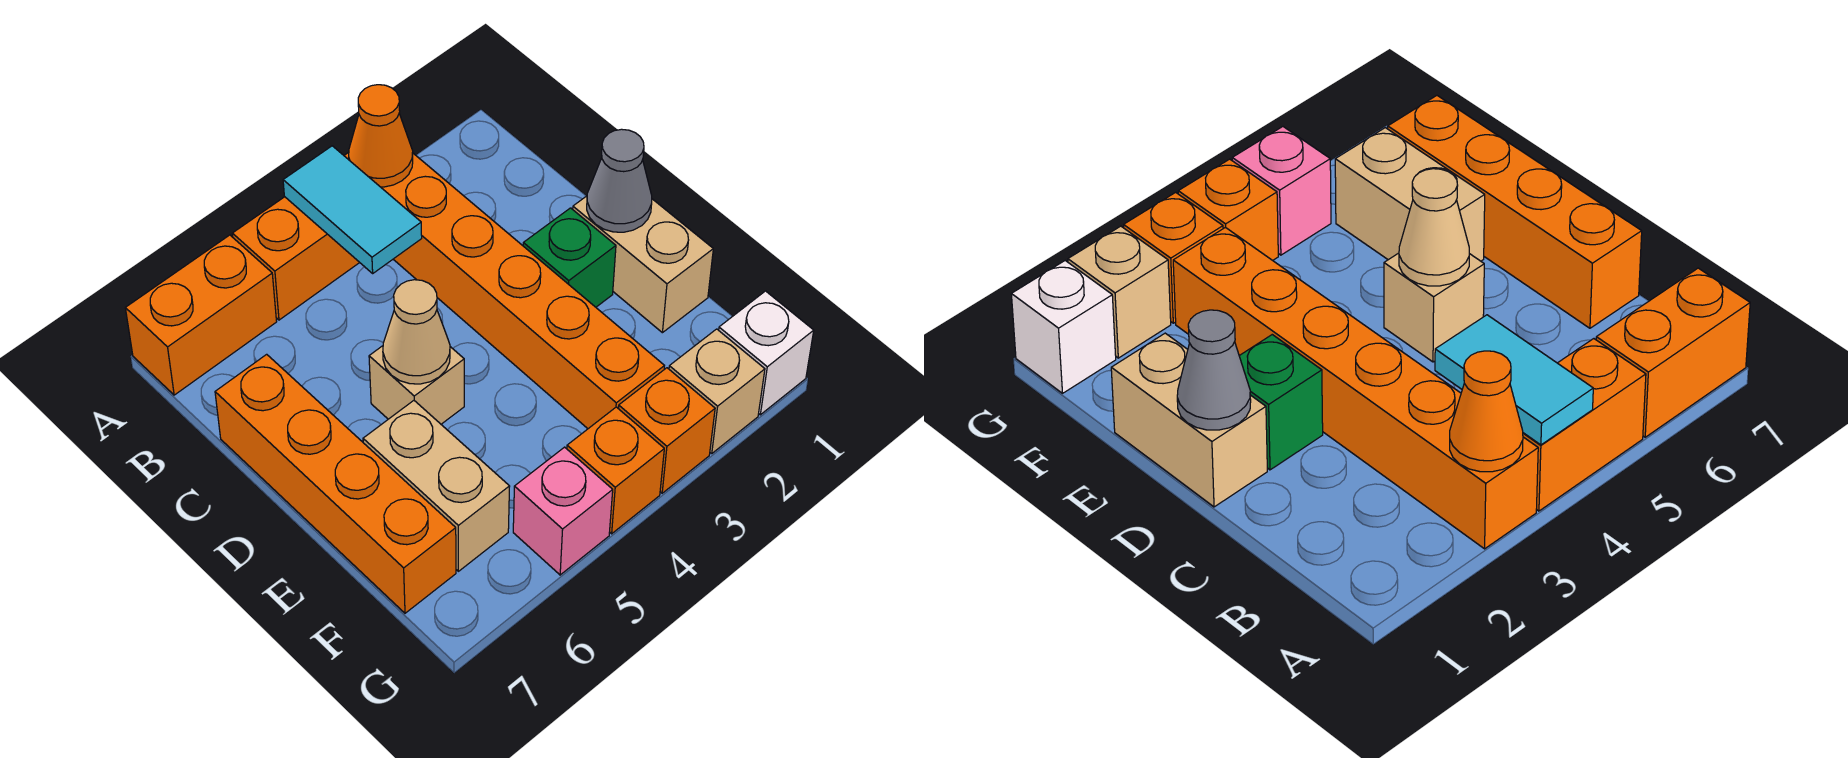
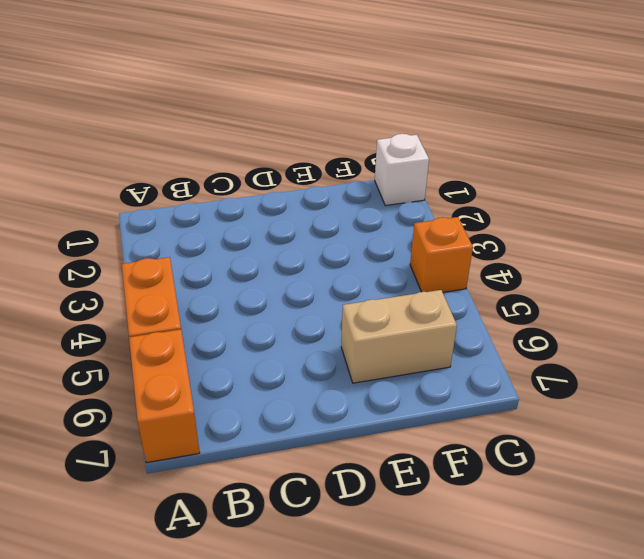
none -> orange 1x6 brick [344,152,664,429]
none -> orange 1x4 brick [215,354,456,613]
none -> tan 1x2 brick [573,196,713,333]

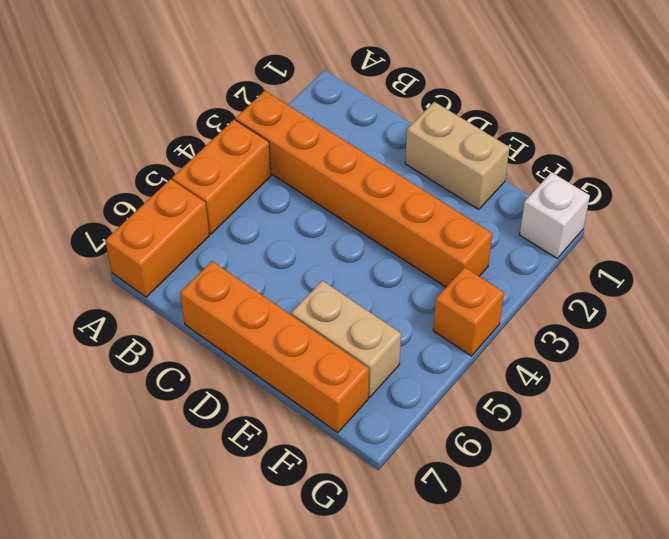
none -> green 1x1 brick [523,208,616,307]
none -> tan 1x1 brick [369,346,464,424]
none -> tan 1x1 brick [669,329,765,453]

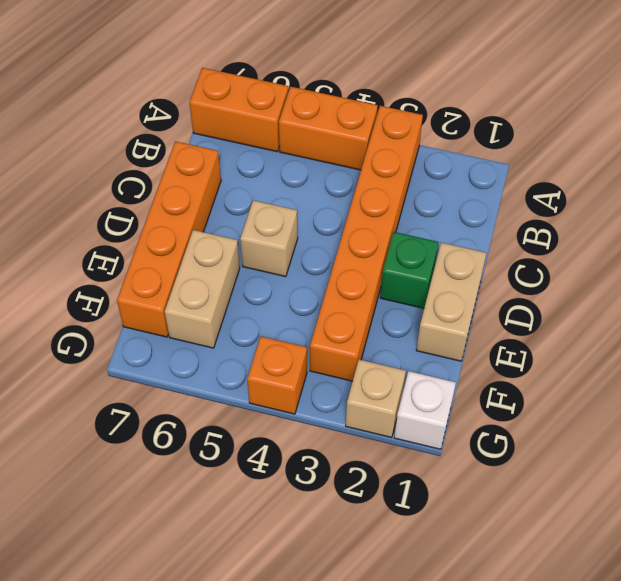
none -> orange 1x1 brick [618,368,715,493]
none -> pink 1x1 brick [513,447,613,575]
none -> orange 1x1 cone [349,85,413,187]

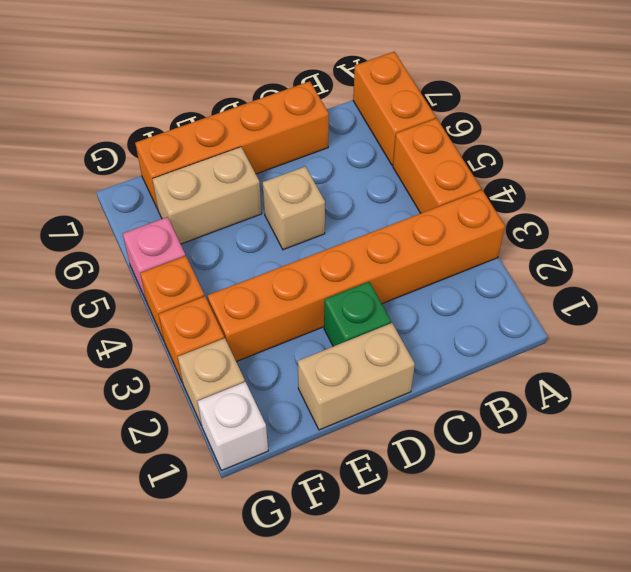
none -> orange 1x1 cone [349,85,413,187]
none -> cyan 1x2 tile [283,146,422,273]
none -> grey 1x1 cone [587,129,652,232]

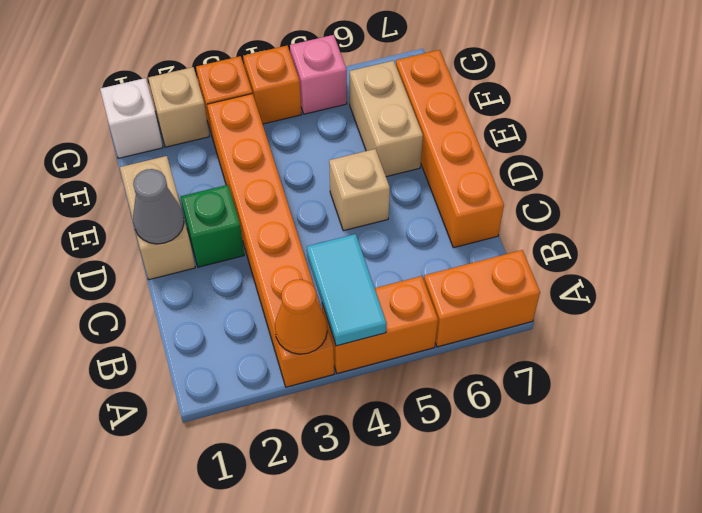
none -> tan 1x1 cone [383,280,450,384]

